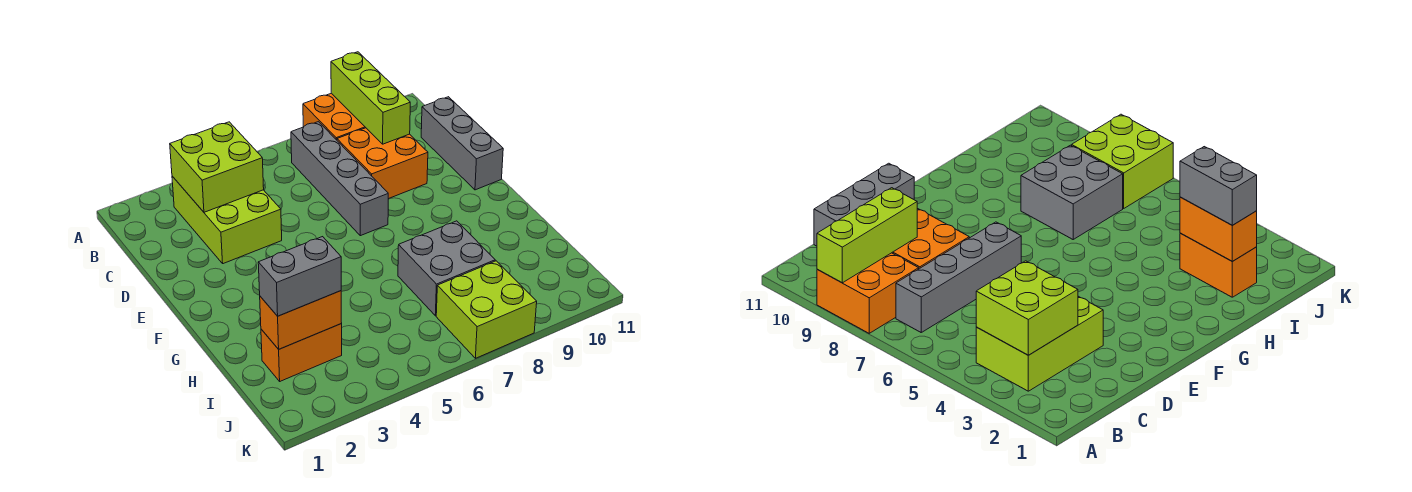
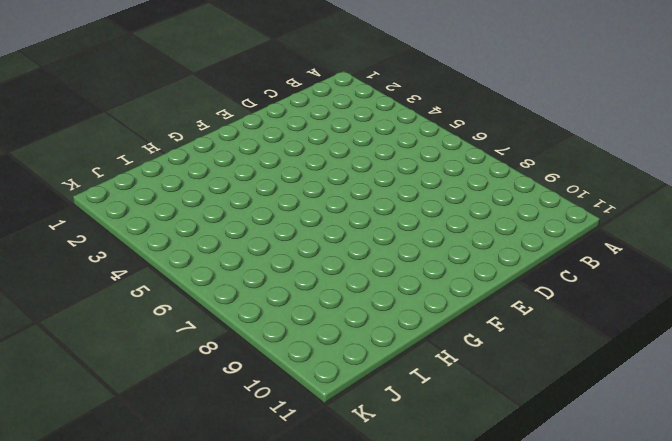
none -> orange 2x2 brick [303,93,366,140]
none -> lime 2x3 brick [172,176,282,264]
none -> grey 1x4 brick [291,122,388,236]

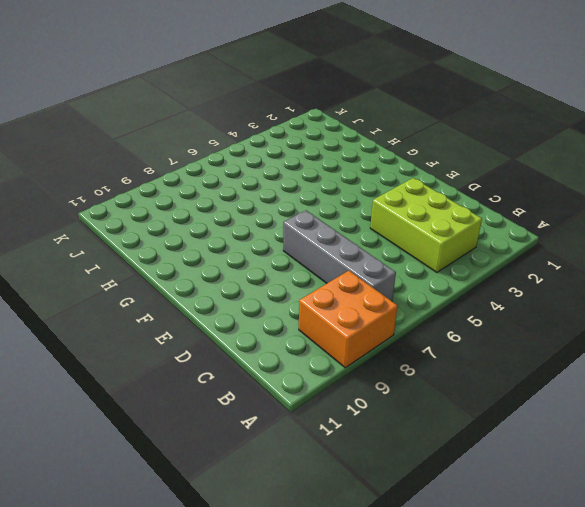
none -> orange 2x2 brick [337,128,428,199]
none -> grey 1x3 brick [421,97,503,190]
none -> grey 2x2 brick [398,221,495,316]

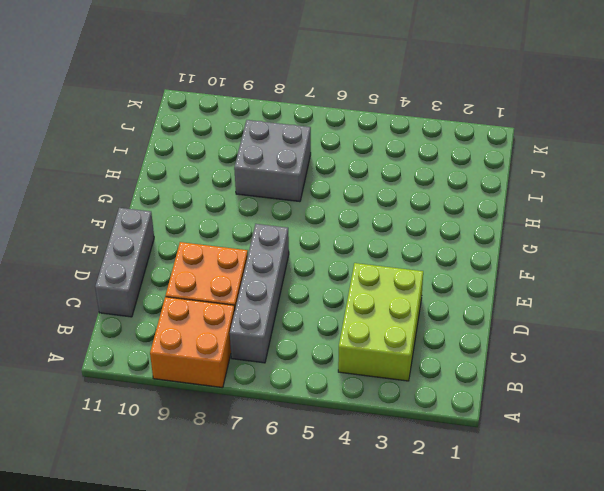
none -> orange 1x2 brick [261,324,342,381]
none -> lime 2x2 brick [436,261,537,358]
none -> lime 1x3 brick [331,52,410,144]

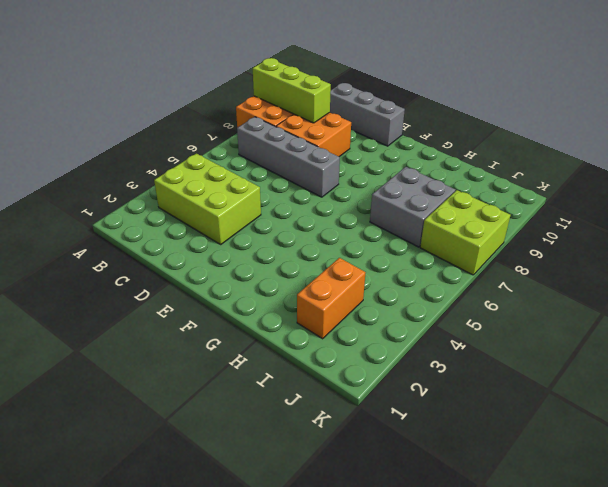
none -> lime 2x2 brick [170,122,264,212]
none -> orange 1x2 brick [260,291,341,349]
none -> grey 1x2 brick [258,237,341,316]

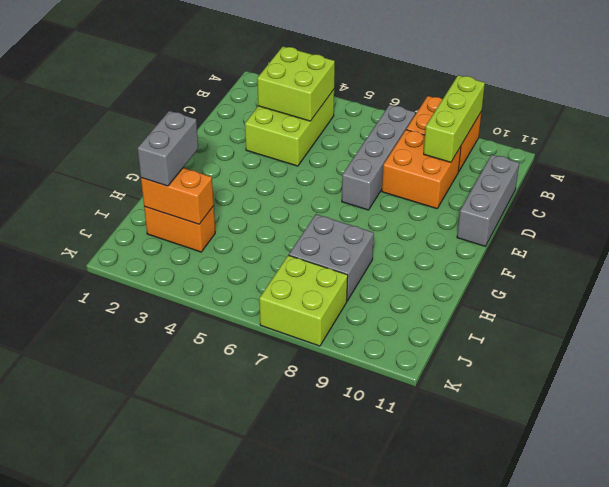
grey 1x2 brick [138,111,198,186] -> grey 1x2 brick turned to [258,237,341,316]

